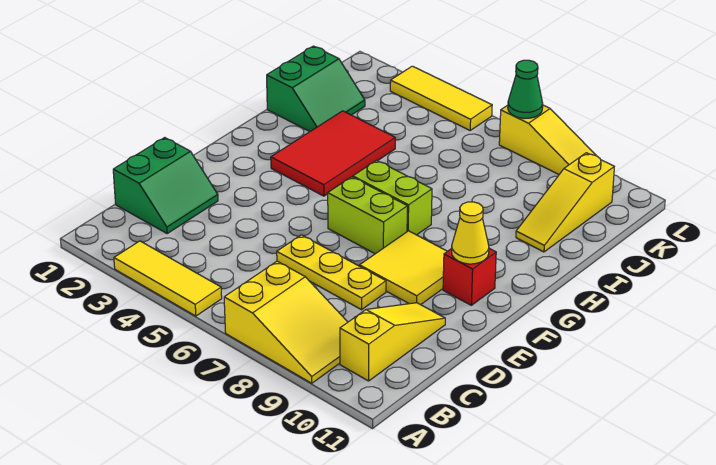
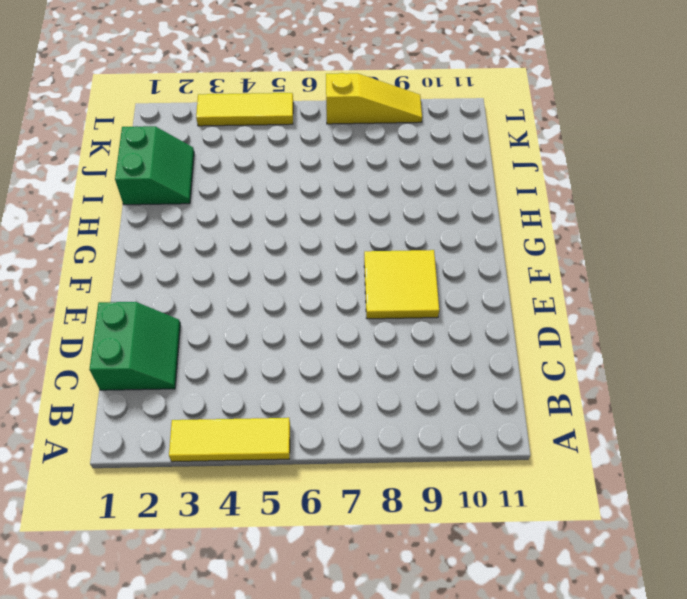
none -> yellow 2x3 slope [224,261,348,383]
none -> yellow 1x3 slope [340,303,445,381]
none -> yellow 1x3 plate [277,235,386,310]

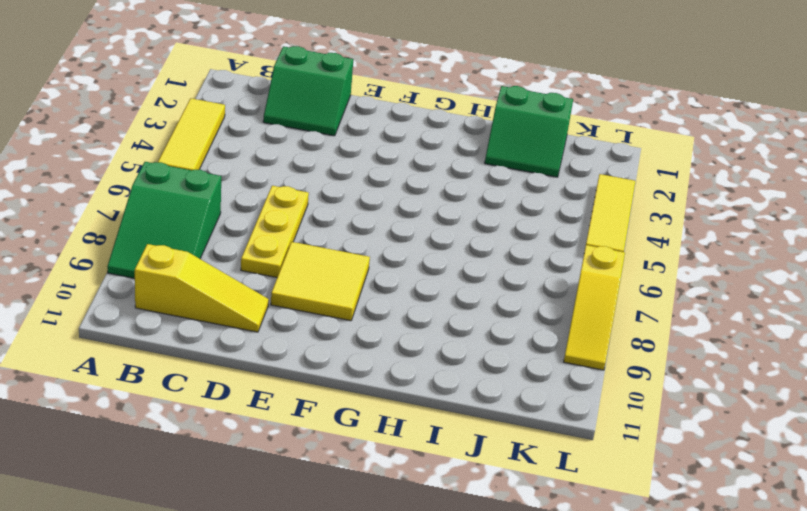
green 2x3 slope [107,162,221,278] -> yellow 2x3 slope [224,261,348,383]
none -> lime 1x2 brick [328,177,407,254]
none -> red 1x1 brick [443,248,496,305]
none -> red 2x3 tile [271,111,395,196]

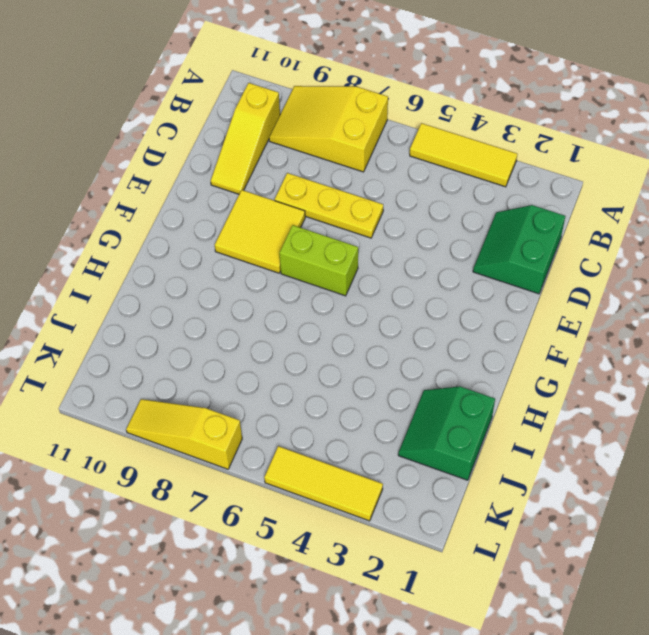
none -> red 1x1 brick [443,248,496,305]
none -> red 2x3 tile [271,111,395,196]
none -> lime 1x2 brick [353,160,432,235]

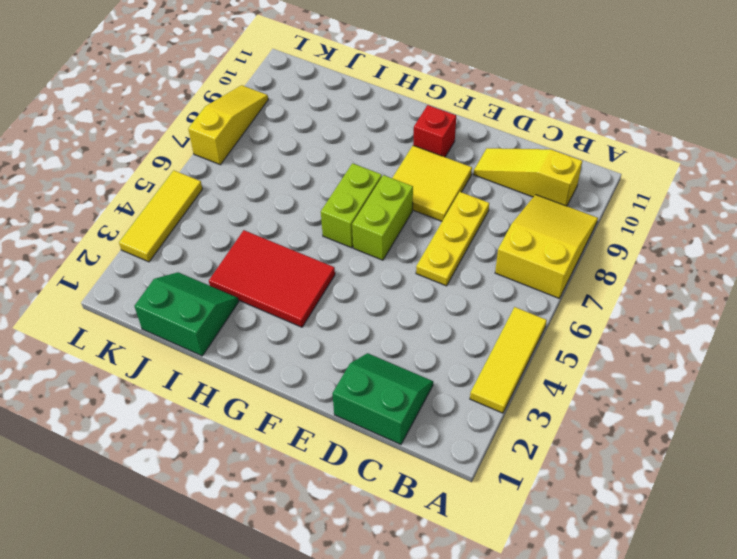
none -> yellow 1x3 slope [516,153,614,252]
none -> yellow 1x1 cone [452,202,489,264]
none -> green 1x1 cone [508,60,543,119]

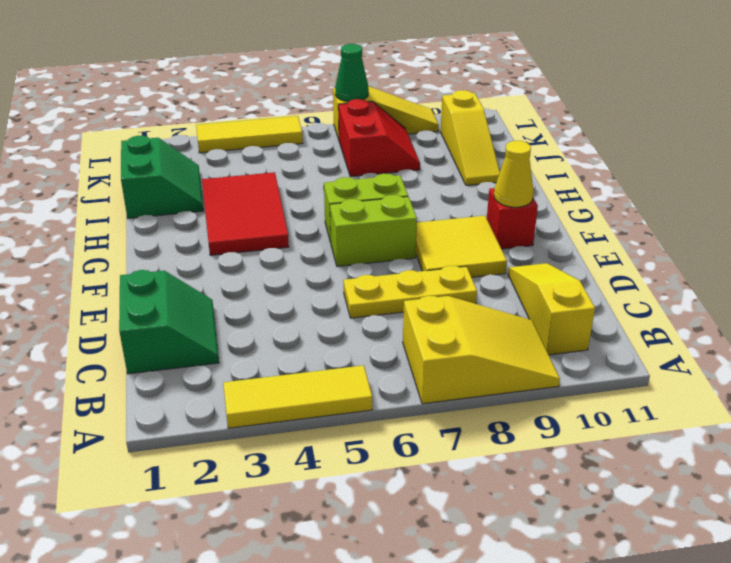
red 2x2 slope [338,99,420,177] -> none

